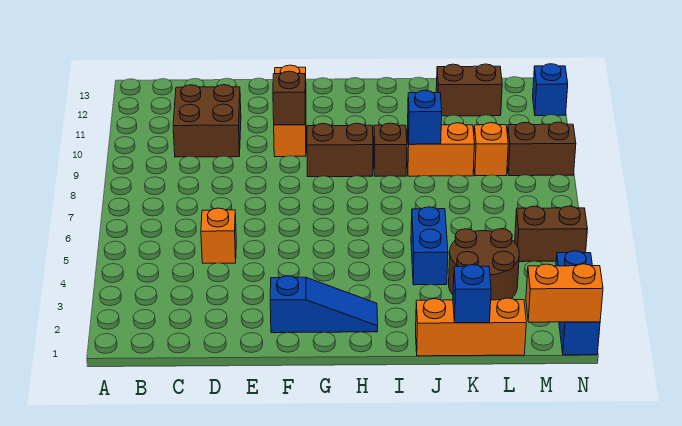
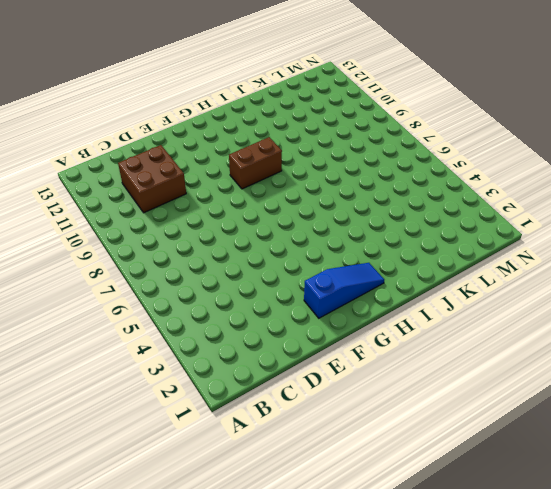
none -> orange 1x1 brick [201,208,236,263]
none -> orange 1x3 brick [274,65,306,157]
none -> brown 1x1 brick [374,123,407,176]

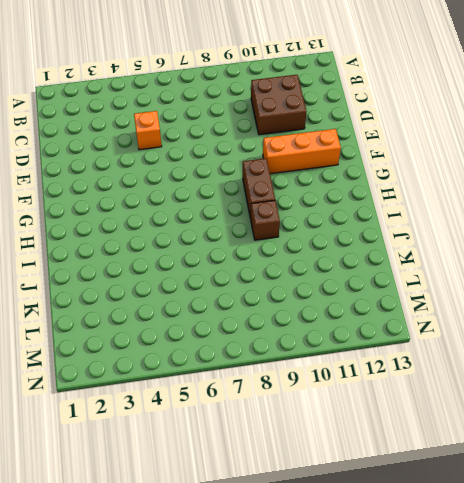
none -> blue 1x3 slope [270,276,378,333]
none -> orange 1x3 brick [416,298,526,356]
none -> blue 1x2 brick [411,207,448,285]

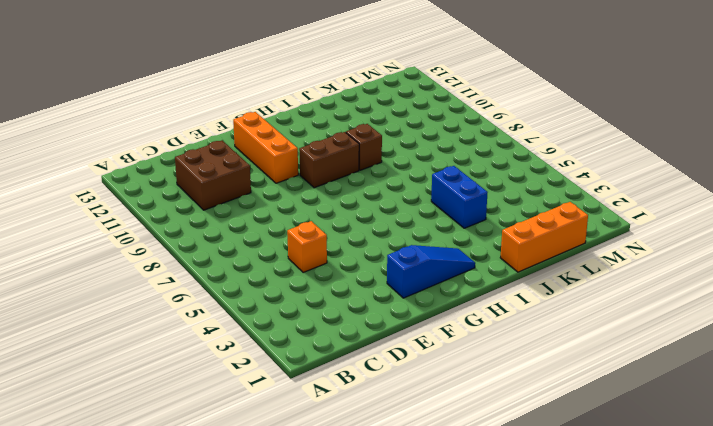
none -> orange 1x2 brick [407,123,475,176]
none -> brown 2x2 round brick [449,229,519,300]
none -> brown 1x2 brick [436,64,502,116]

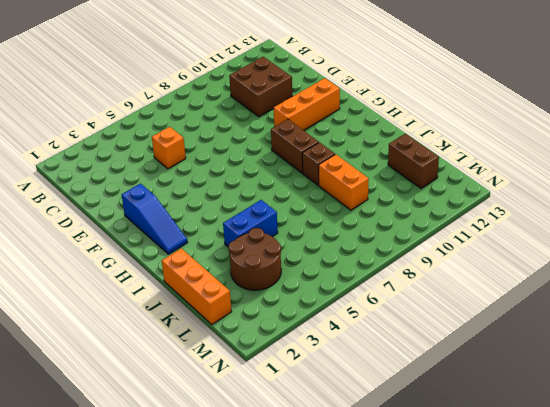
none -> orange 1x1 brick [474,123,508,176]
none -> brown 1x2 brick [515,206,587,262]
none -> brown 1x2 brick [507,122,576,176]

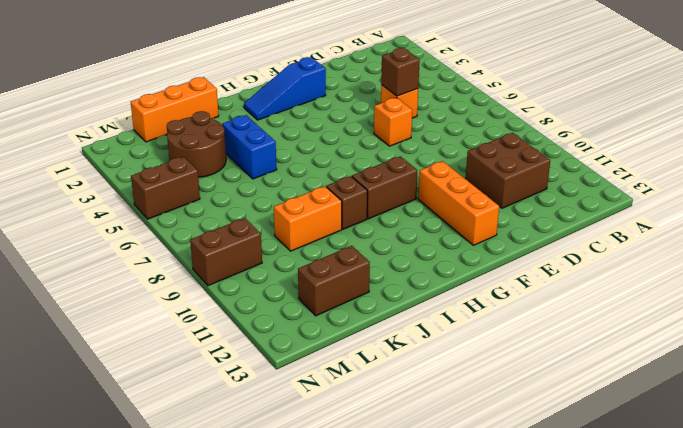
brown 1x1 brick [381,48,420,96] -> brown 1x1 brick moved to [273,71,306,125]
orange 1x1 brick [374,98,412,146] -> orange 1x1 brick moved to [474,123,508,176]
none -> blue 1x3 brick [556,251,600,355]
none -> blue 1x1 brick [533,64,568,116]
none -> blue 1x1 brick [408,90,442,144]

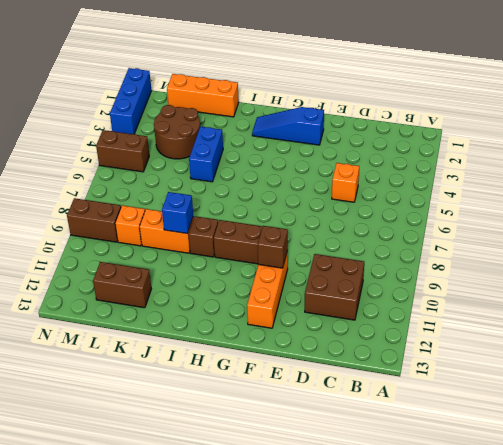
none -> blue 1x1 brick [533,64,568,116]
none -> blue 1x1 brick [453,265,491,323]
none -> orange 1x2 brick [526,264,603,322]

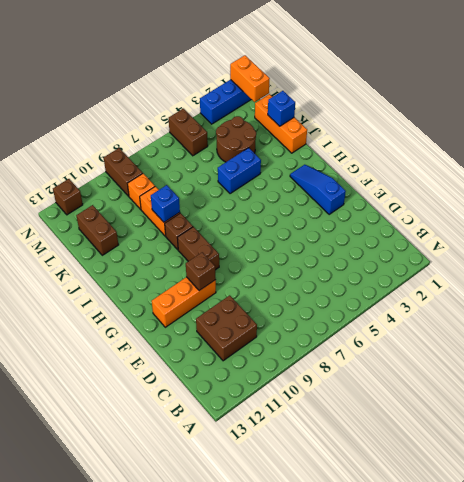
brown 1x1 brick [53,179,83,215] -> blue 1x1 brick [533,64,568,116]
none -> orange 1x1 brick [201,208,236,263]

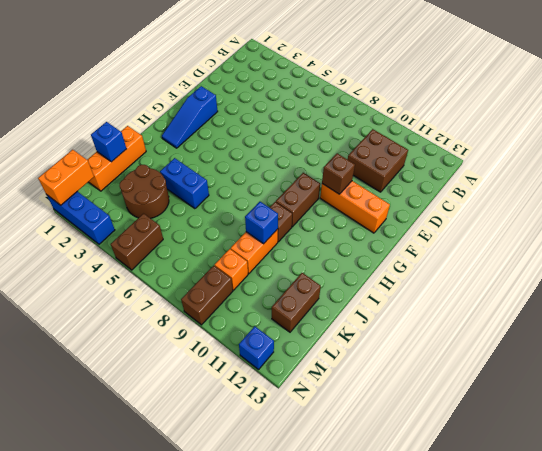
none -> orange 1x1 brick [201,208,236,263]

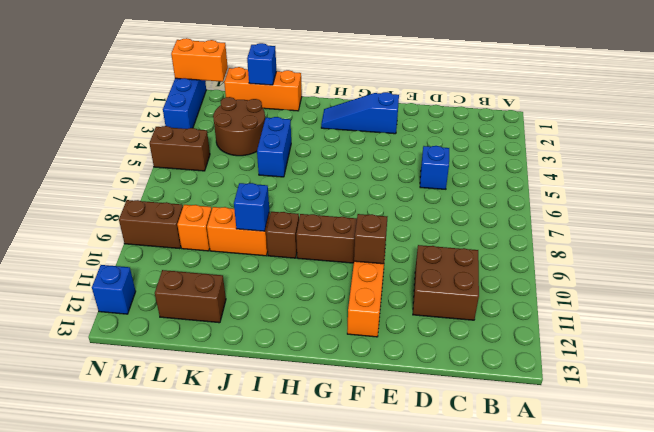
blue 1x1 brick [420,146,449,189] -> orange 1x1 brick [201,208,236,263]

